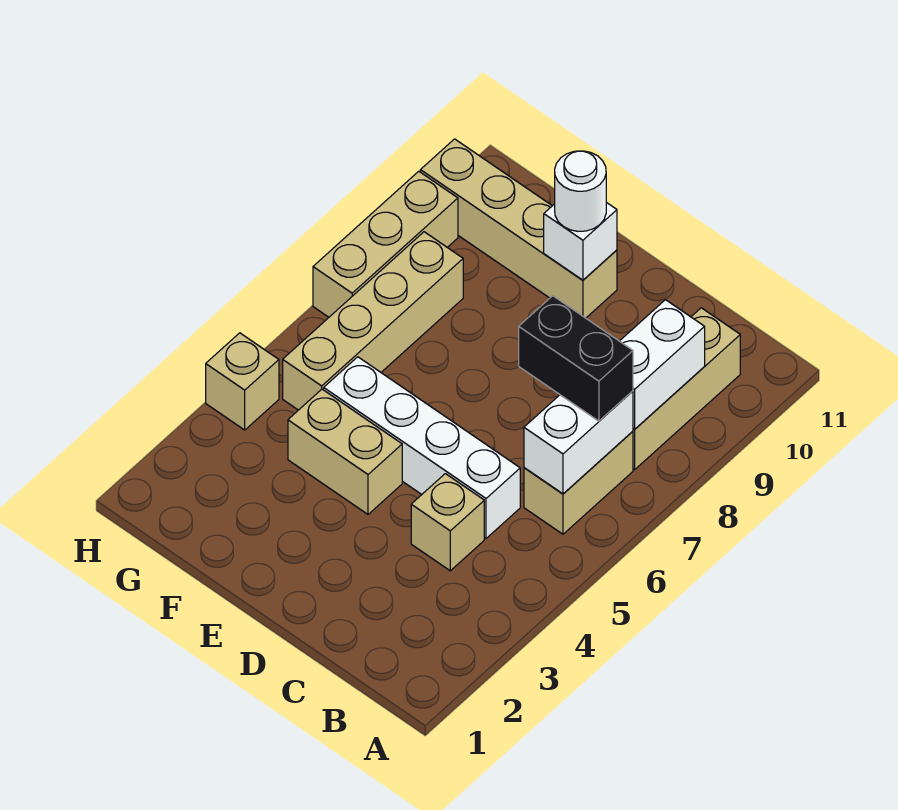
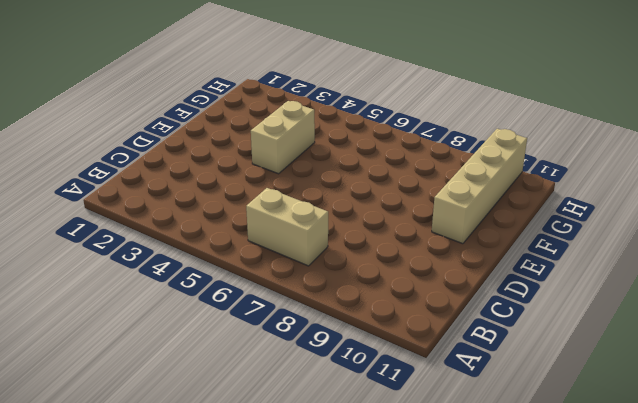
none -> tan 1x3 brick [633,308,740,470]
none -> tan 1x1 brick [411,474,484,571]
none -> white 1x4 brick [324,357,520,538]

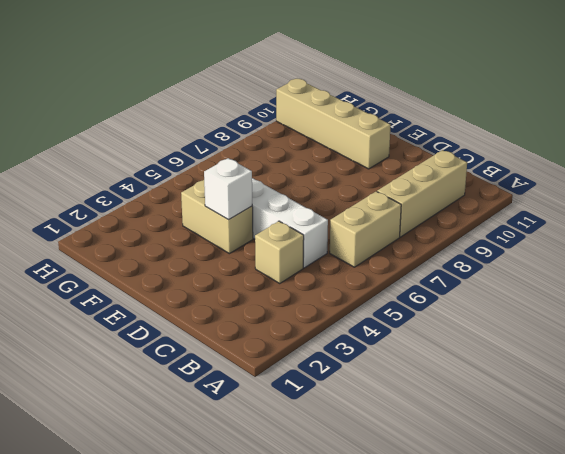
white 1x1 brick [204,158,252,220] -> white 1x1 brick moved to [544,202,617,280]
none -> tan 1x4 brick [283,232,463,410]
none -> tan 1x1 brick [206,333,279,430]
none -> tan 1x3 brick [313,171,458,317]

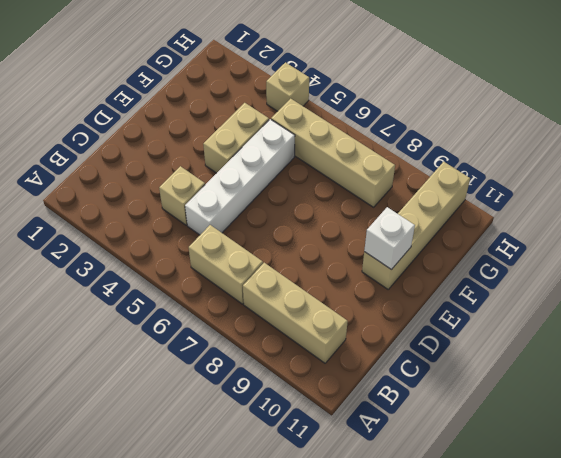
none -> tan 1x3 brick [313,171,458,317]
none -> white 1x2 brick [524,391,633,494]
none -> white 1x2 brick [620,300,705,429]

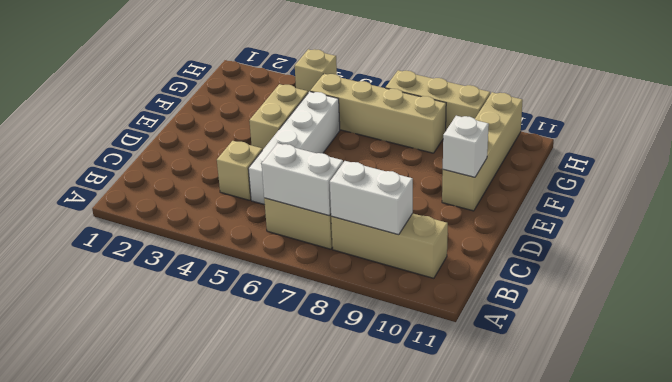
none -> black 1x2 brick [519,296,633,421]
none -> white 1x1 round brick [555,151,606,231]

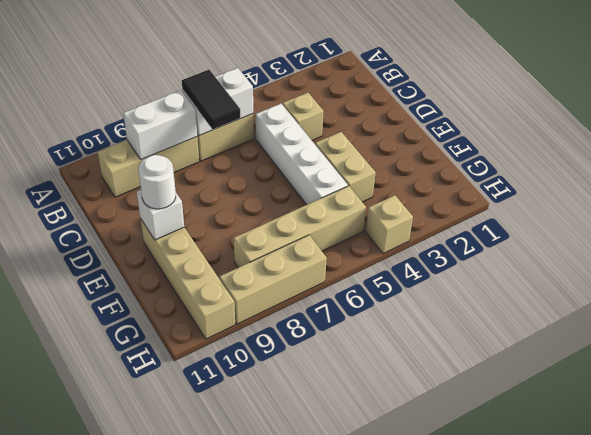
black 1x2 tile [182,70,240,129] -> black 1x2 brick [519,296,633,421]

